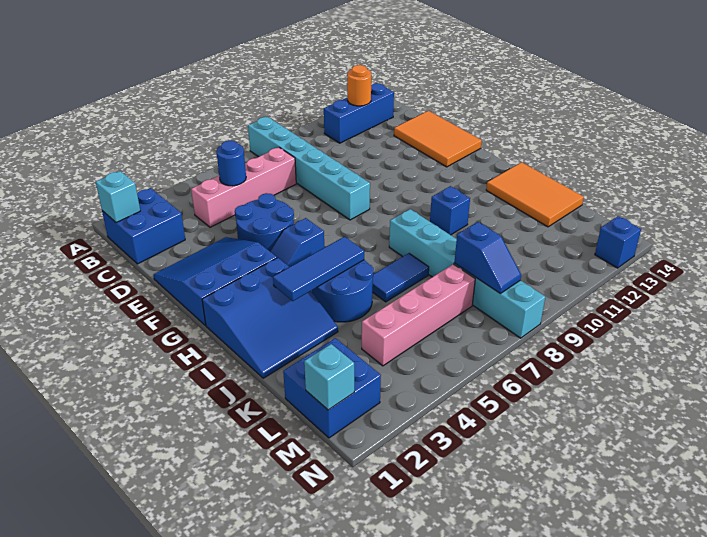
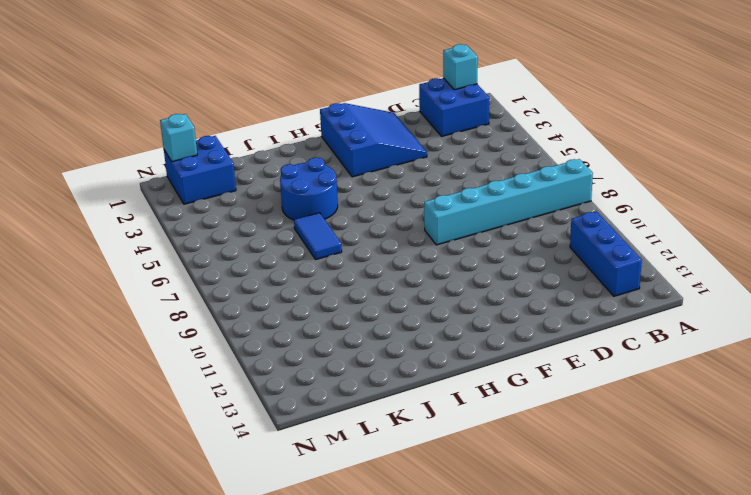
none -> pink 1x4 brick [191,147,296,227]
none -> orange 2x3 tile [394,111,482,167]
none -> blue 2x2 round brick [235,193,294,251]

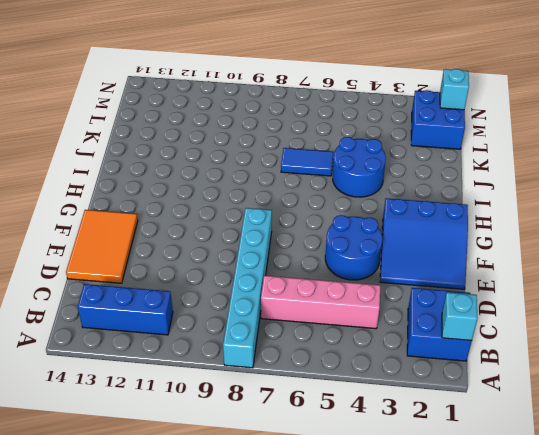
none -> blue 1x2 slope [270,218,324,267]
none -> blue 3x3 slope [202,258,338,378]
none -> cyan 1x6 brick [389,209,545,338]

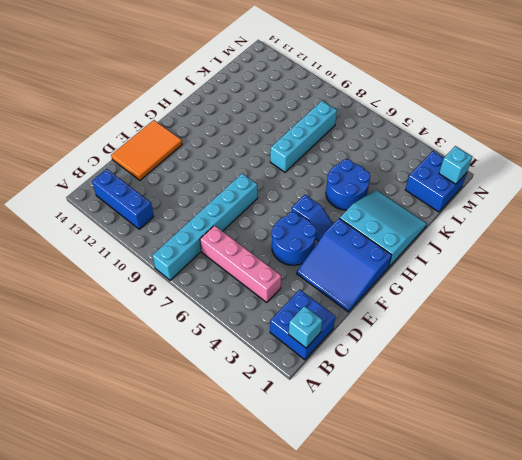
cyan 3x3 slope [340,190,427,267] -> blue 3x3 slope [202,258,338,378]
cyan 1x4 brick [270,101,337,172] -> cyan 1x6 brick [389,209,545,338]
none -> blue 1x1 brick [430,186,470,235]
none -> orange 2x3 tile [486,162,584,227]
none -> blue 1x2 tile [372,253,429,302]

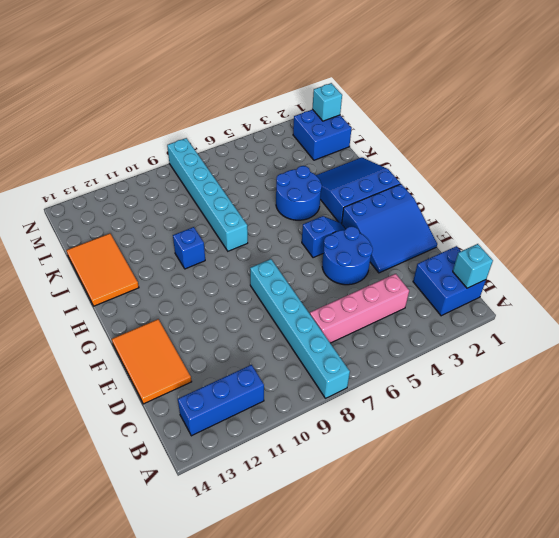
none -> blue 1x2 tile [372,253,429,302]
none -> pink 1x4 brick [362,264,475,366]
none -> blue 1x1 brick [595,216,641,268]

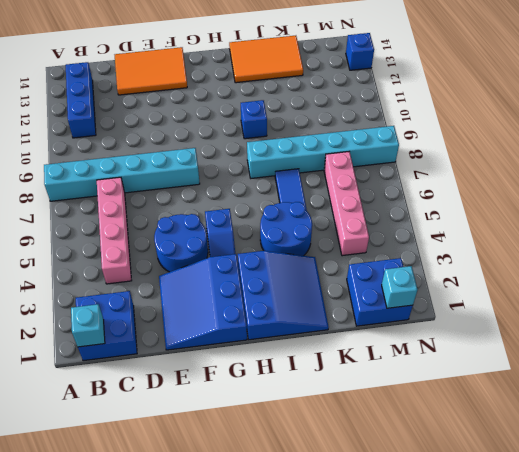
none -> orange 1x1 round brick [347,65,371,106]
none -> blue 1x1 round brick [216,141,246,186]
none -> blue 1x3 tile [273,237,364,301]

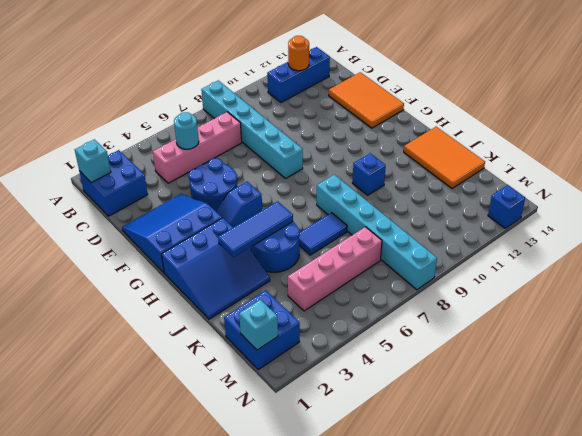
cyan 1x1 round brick [174,112,199,149] -> blue 1x1 round brick [216,141,246,186]
none -> blue 1x2 slope [454,222,521,293]

